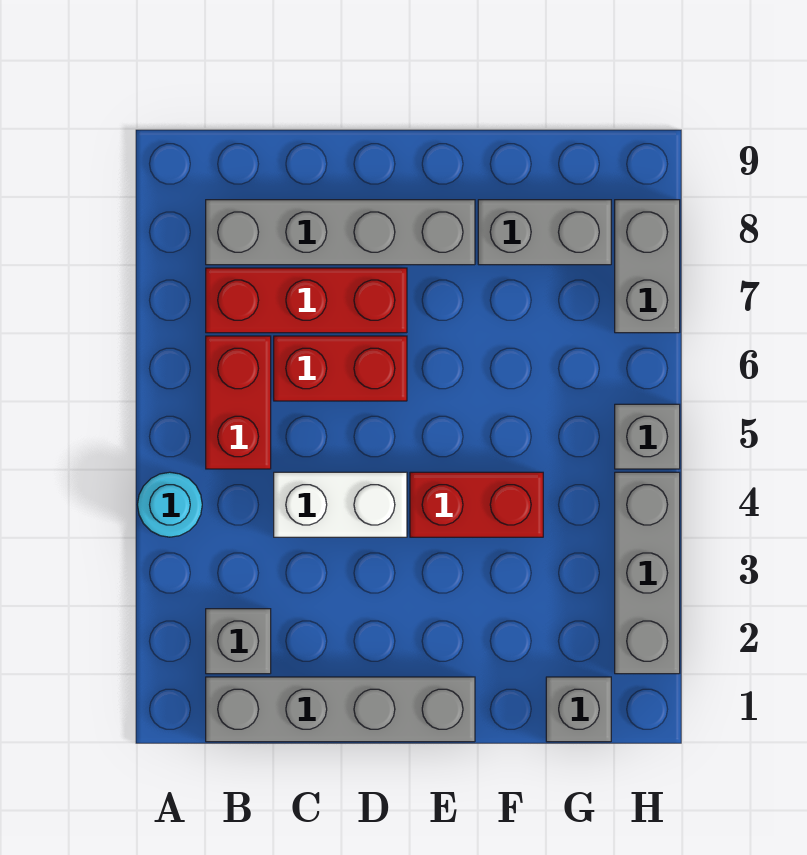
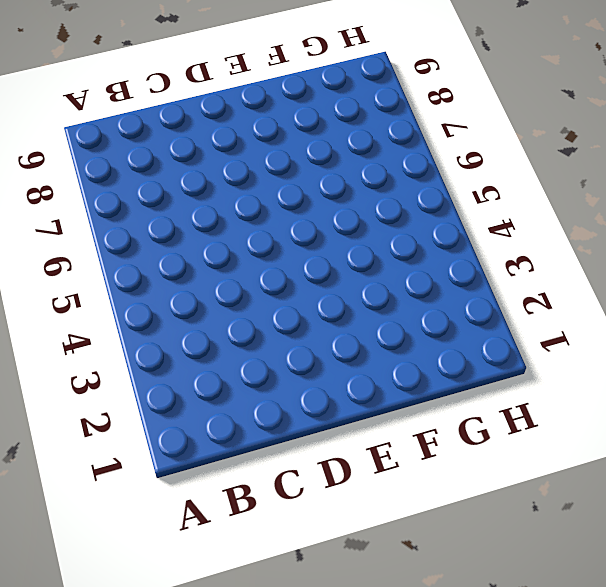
none -> cyan 1x1 round brick [138,472,202,537]
none -> grey 1x4 brick [206,677,475,742]
none -> grey 1x1 brick [206,609,271,674]

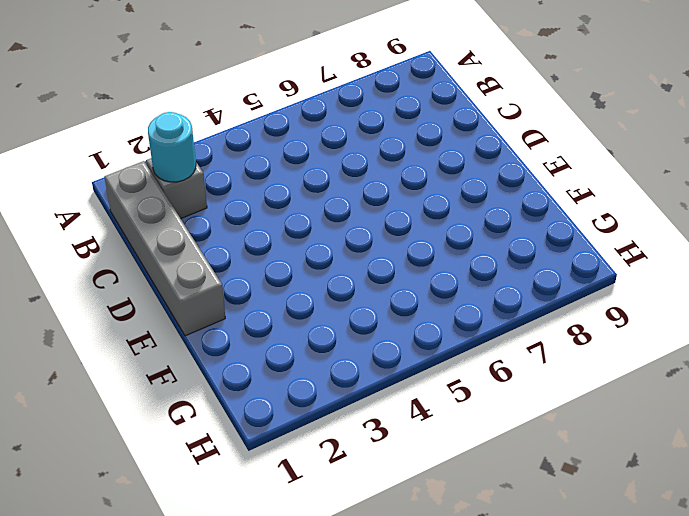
cyan 1x1 round brick [148,112,196,182] -> cyan 1x1 round brick moved to [138,472,202,537]
none -> red 1x2 brick [206,336,271,469]
none -> red 1x3 brick [206,268,407,333]
none -> grey 1x4 brick [206,200,475,265]

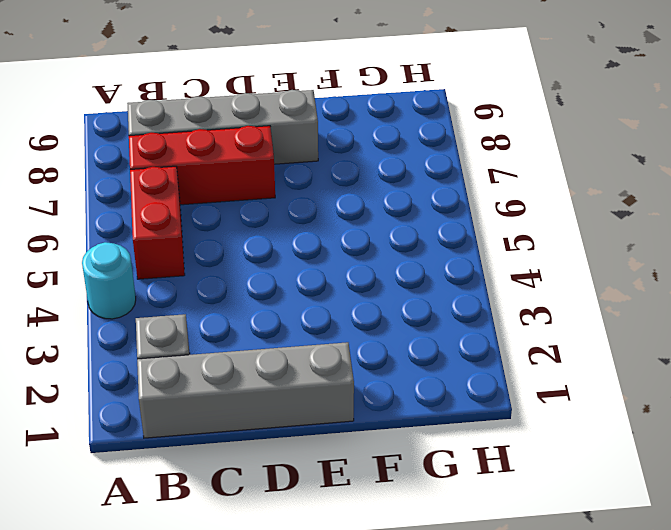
none -> white 1x2 brick [274,472,407,537]
none -> red 1x2 brick [274,336,407,401]
none -> red 1x2 brick [410,472,543,537]

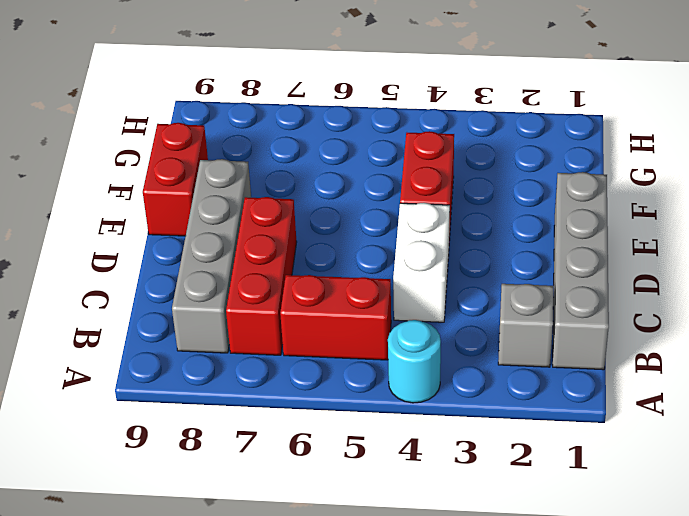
red 1x2 brick [143,123,208,236] -> red 1x2 brick moved to [274,336,407,401]
none -> grey 1x2 brick [478,200,611,265]
none -> grey 1x1 brick [546,677,611,742]
none -> grey 1x3 brick [615,472,680,674]

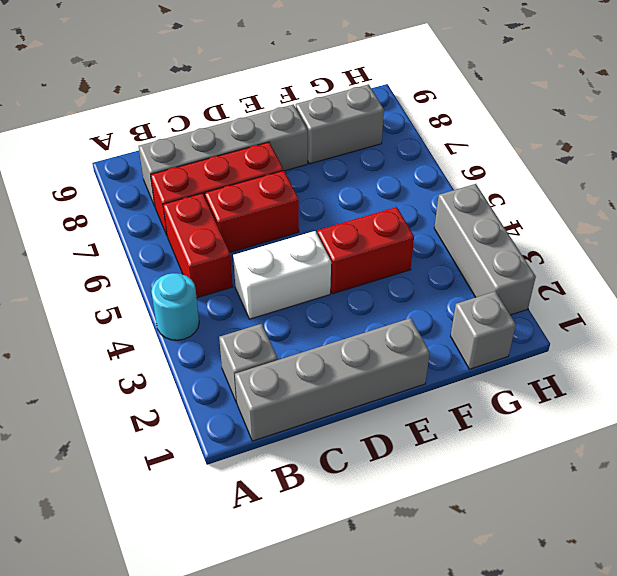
none -> grey 1x1 brick [615,404,680,469]
none -> grey 1x2 brick [615,200,680,333]

